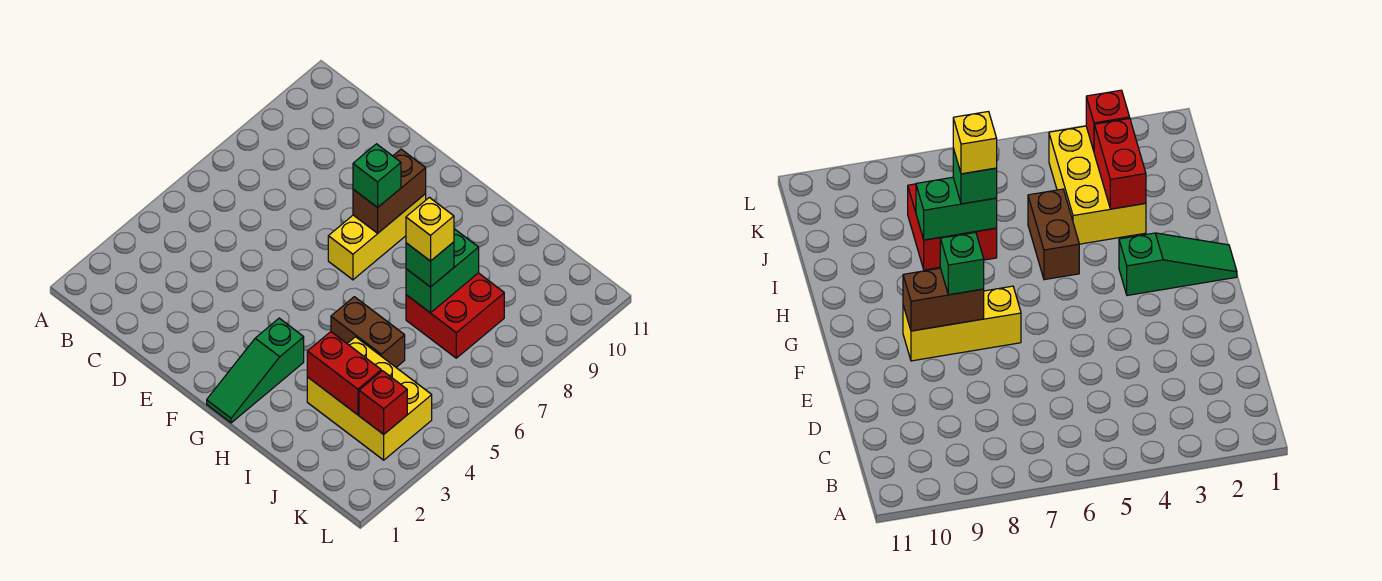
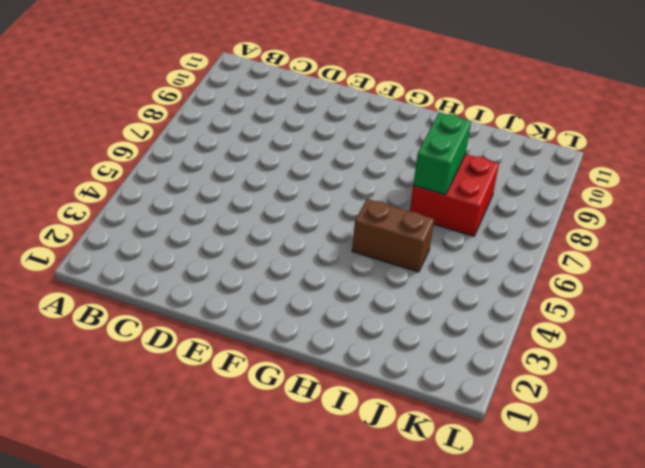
none -> yellow 1x3 brick [328,194,426,280]
none -> green 1x3 slope [207,318,304,423]
none -> yellow 2x3 brick [307,337,432,460]

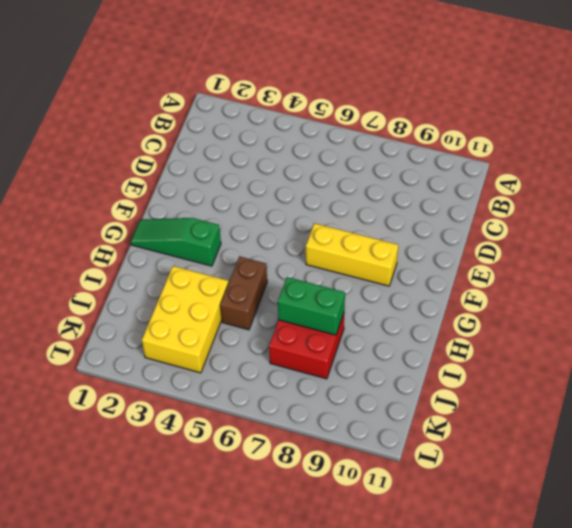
none -> brown 1x2 brick [353,149,426,233]
none -> red 1x2 brick [307,332,381,415]
none -> red 1x1 brick [359,371,407,434]

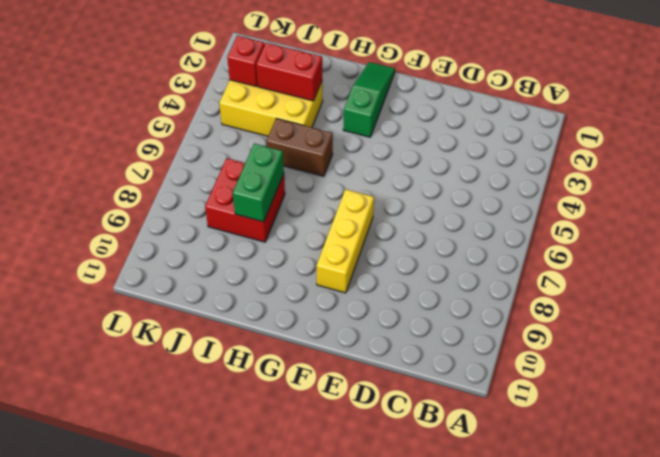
none -> brown 1x2 brick [353,149,426,233]
none -> green 1x1 brick [353,144,401,208]
none -> green 1x1 brick [406,242,454,287]

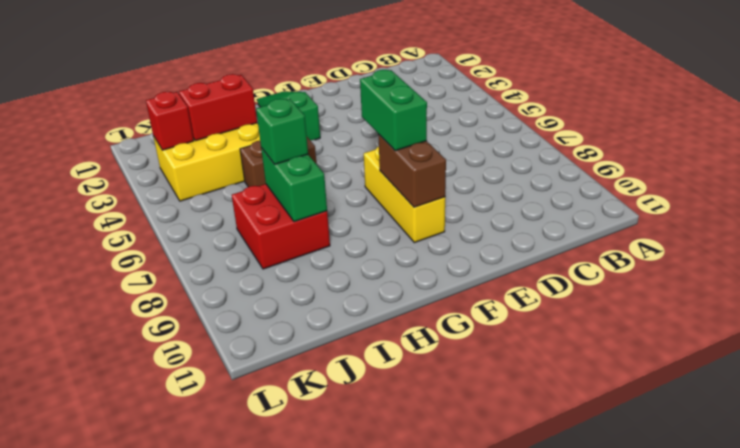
green 1x2 brick [360,70,427,151] -> green 1x1 brick [353,144,401,208]
none -> yellow 1x1 brick [406,197,454,261]

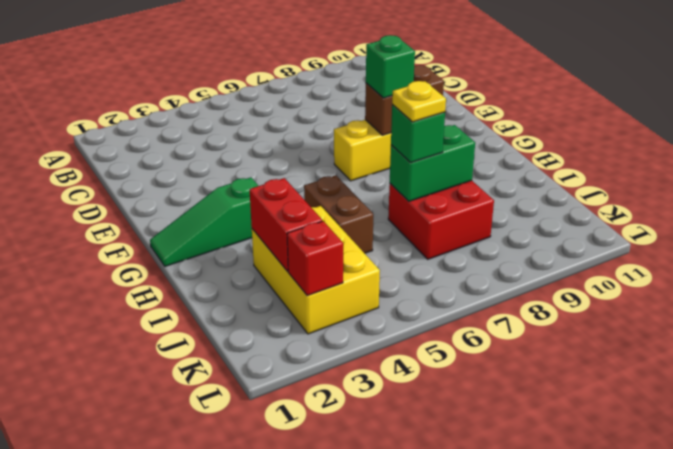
yellow 1x1 plate [392,81,446,122] -> yellow 1x1 brick [406,197,454,261]

